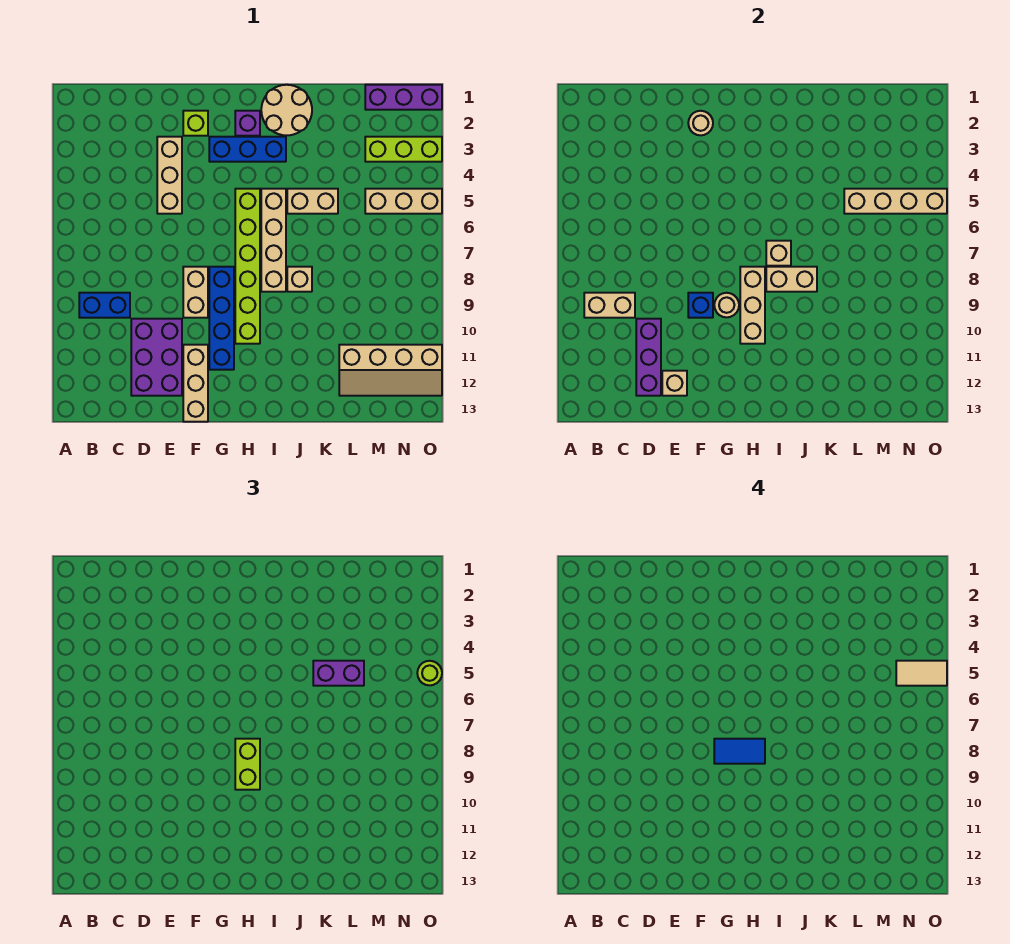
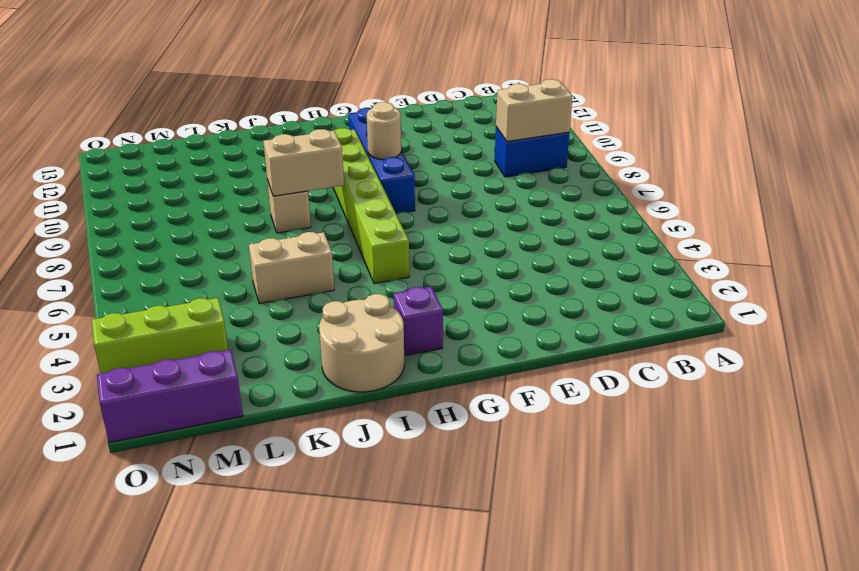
none -> purple 2x3 brick [131,319,182,396]
none -> tan 1x3 brick [157,137,182,214]
none -> lime 1x1 brick [183,111,208,136]
none -> tan 1x2 brick [183,267,208,318]

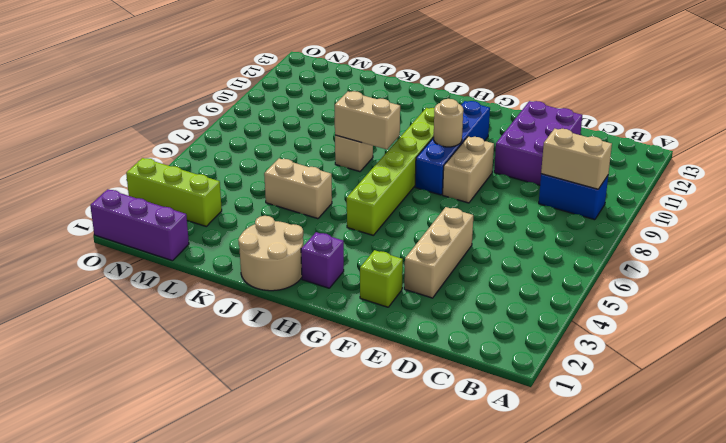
none -> tan 1x3 brick [183,345,208,422]
none -> blue 1x3 brick [209,137,286,162]
none -> tan 1x4 brick [261,189,286,292]
none -> tan 2x4 slope [339,345,442,396]

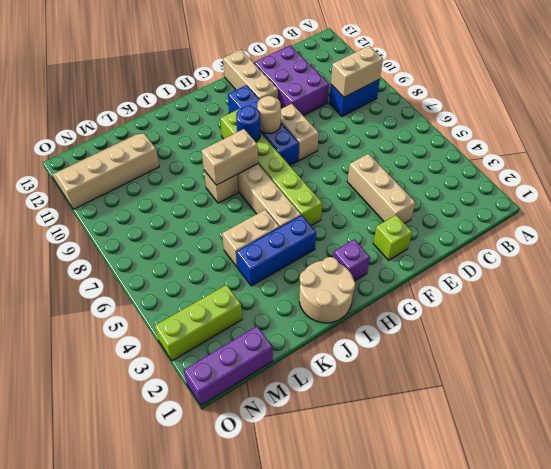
blue 1x1 round brick [236,106,260,142] -> tan 1x3 brick [740,267,765,344]
blue 1x3 brick [237,215,316,286] -> blue 1x3 brick moved to [209,137,286,162]
none -> tan 1x3 brick [365,189,442,214]
none -> purple 1x3 brick [636,319,661,396]
none -> tan 1x1 brick [662,371,687,396]
none -> tan 1x1 round brick [688,111,713,135]

